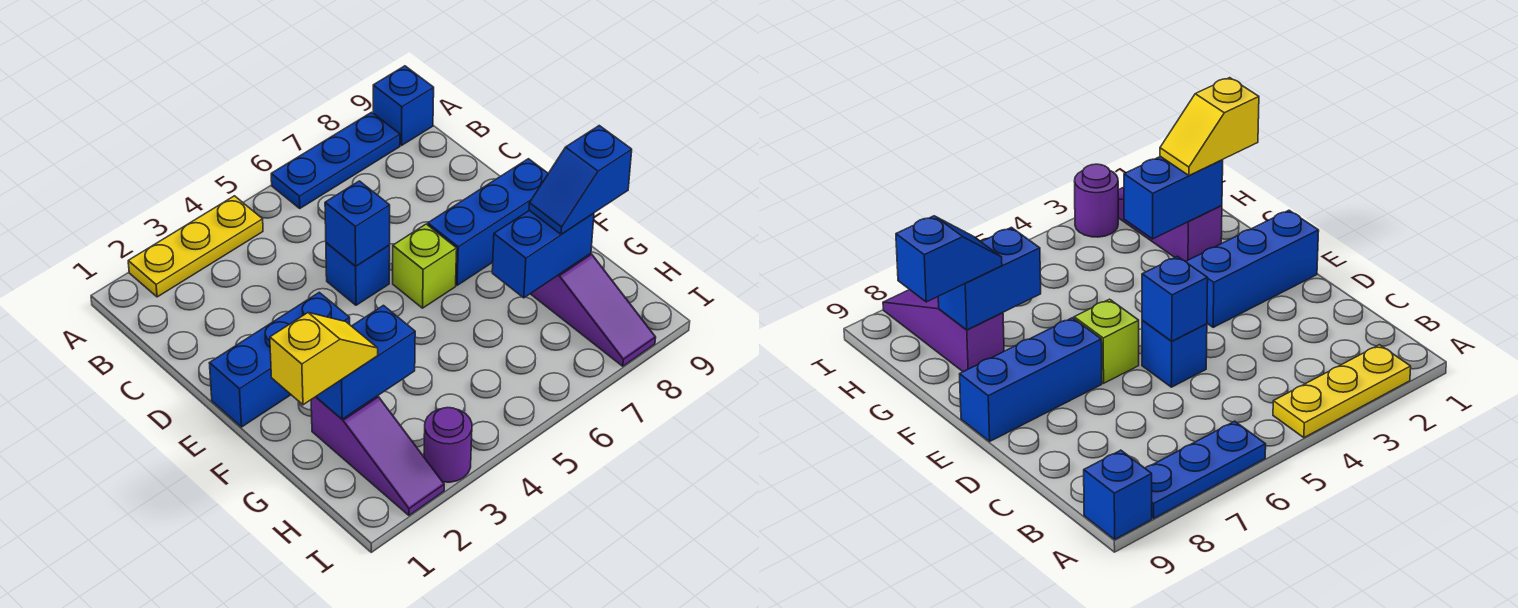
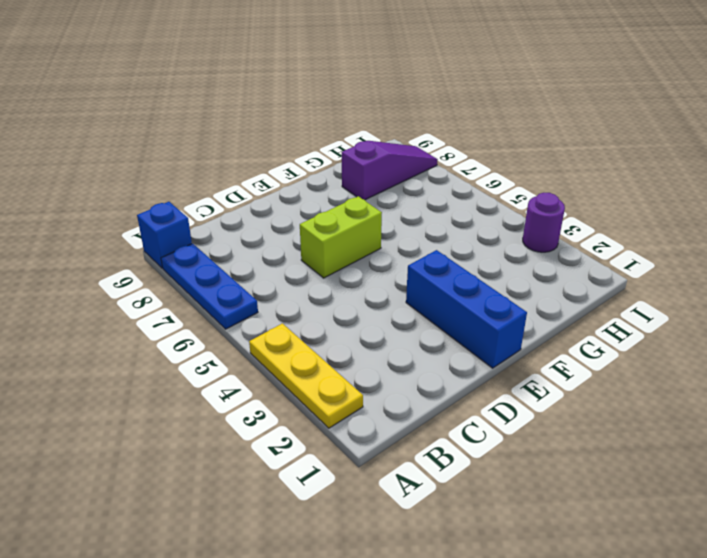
lime 1x2 brick [300,196,382,278] -> lime 1x1 brick [393,224,457,308]
none -> blue 1x1 brick [326,243,390,305]
none -> blue 1x3 brick [428,159,548,285]
none -> purple 1x3 slope [311,396,444,515]

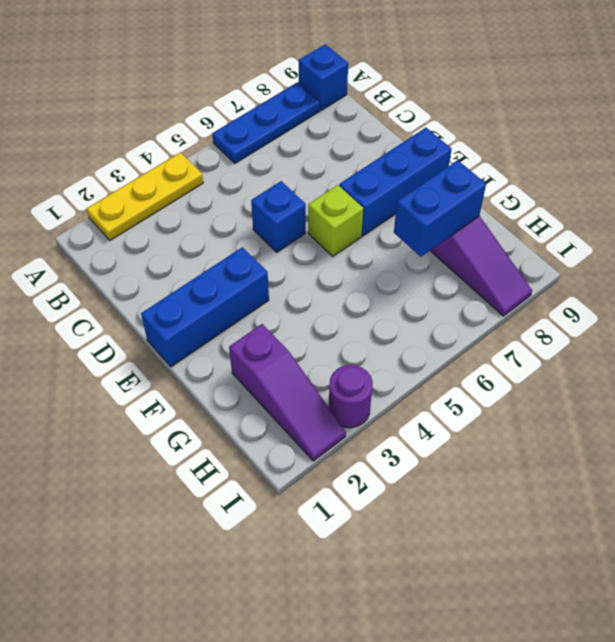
none -> blue 1x1 brick [325,181,390,266]
none -> blue 1x2 brick [316,305,415,419]
none -> yellow 1x2 slope [270,313,378,405]

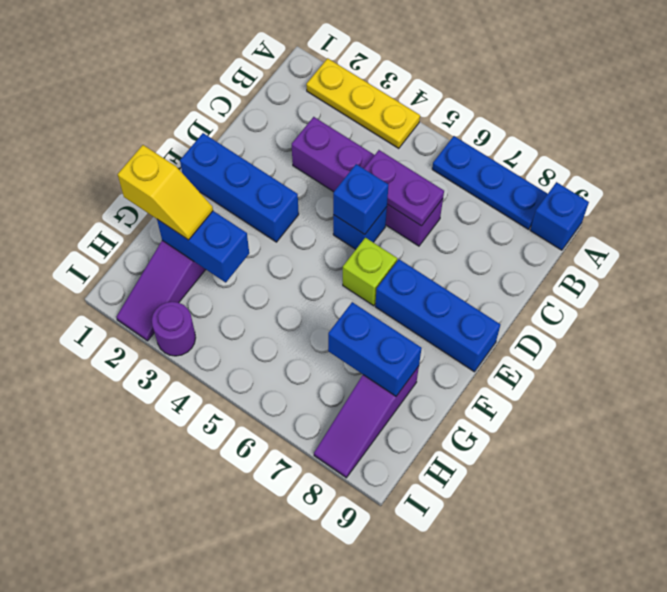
purple 1x4 brick [292,117,443,246] -> none
purple 1x2 plate [364,150,444,226] -> none
none -> blue 1x2 slope [529,126,632,234]

